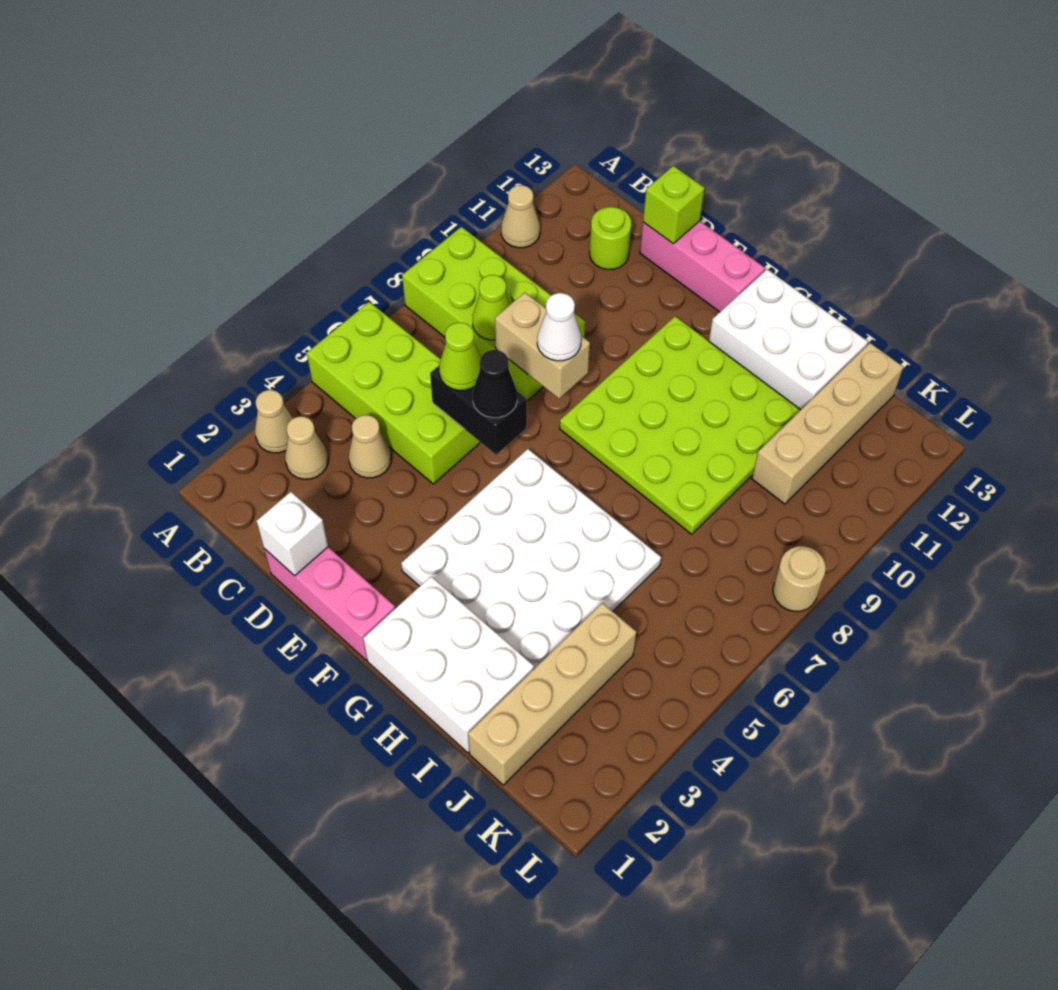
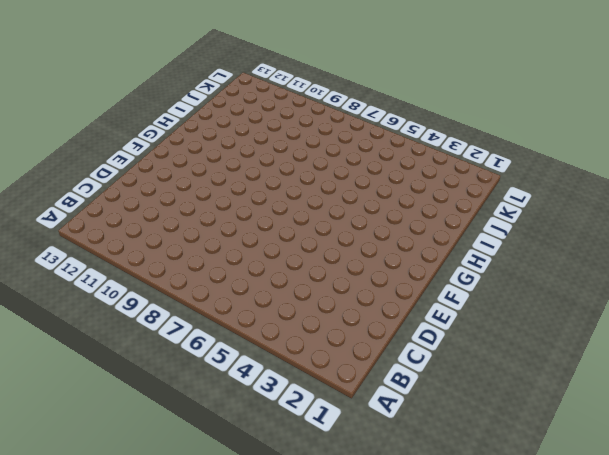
none -> tan 1x1 cone [255,390,293,453]
none -> lime 2x4 brick [307,302,481,484]
none -> lime 2x4 brick [402,227,585,401]

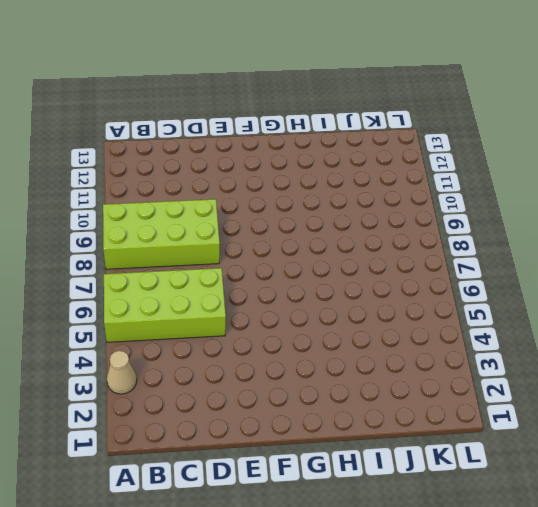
none -> tan 1x1 cone [501,185,540,248]
none -> tan 1x1 cone [285,416,328,479]
none -> tan 1x1 cone [349,415,391,478]

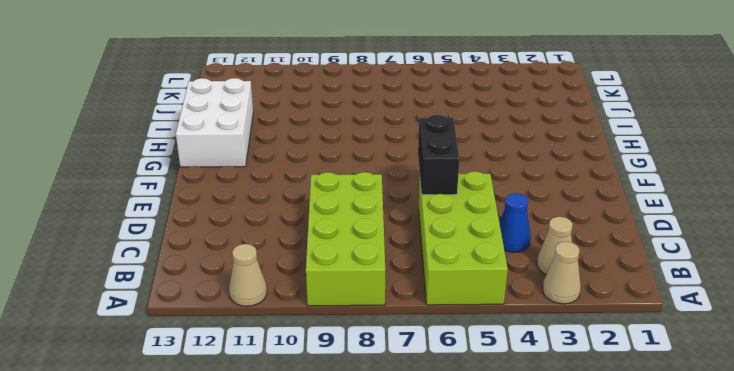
blue 1x1 cone [499,193,531,252] -> tan 1x1 cone [349,415,391,478]
none -> lime 1x1 round brick [590,207,632,269]
none -> pink 1x3 brick [264,547,395,660]
none -> pink 1x3 brick [640,221,765,312]

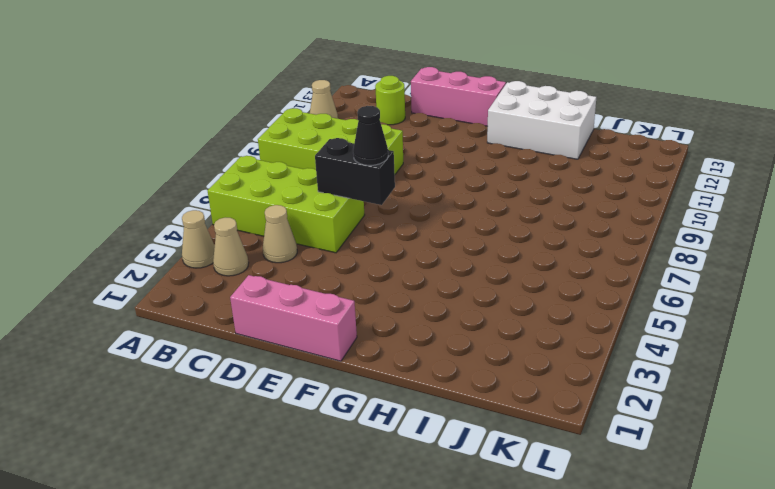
none -> white 4x4 plate [401,449,661,669]
none -> lime 4x4 plate [560,316,800,534]
none -> white 2x3 brick [363,576,534,753]

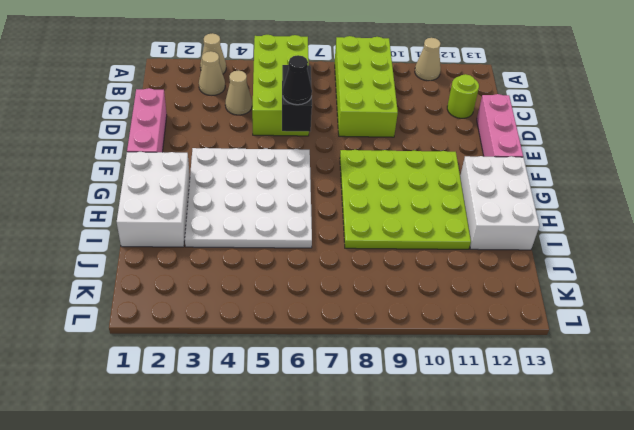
none -> tan 1x4 brick [468,603,637,785]
none -> tan 1x4 brick [752,343,903,504]
none -> tan 1x1 round brick [773,546,826,611]

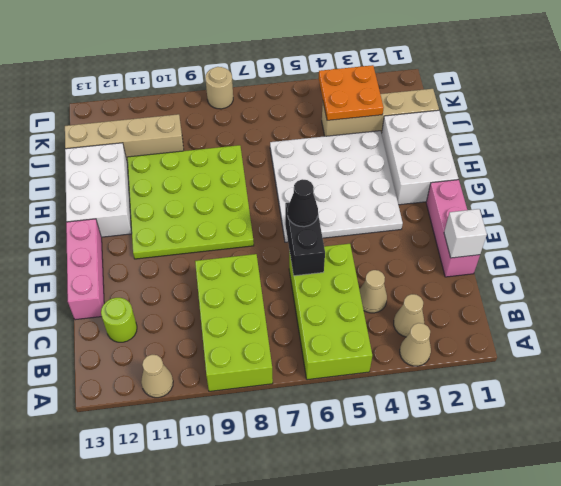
orange 2x2 plate [319,65,384,120] -> none
none -> lime 1x1 cone [473,275,510,340]
none -> tan 1x2 brick [495,292,590,399]
none -> lime 1x1 brick [643,166,705,244]

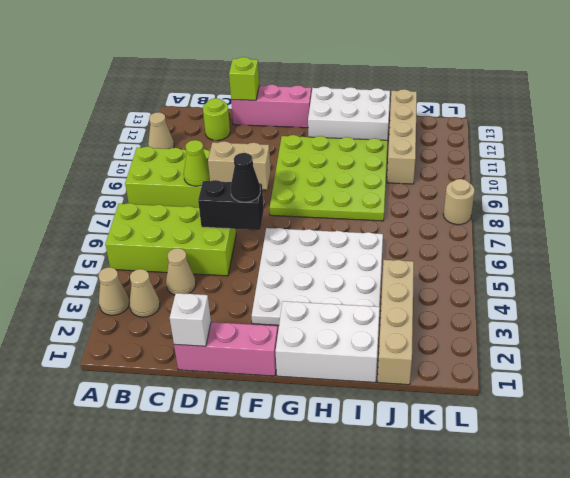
none -> lime 1x1 cone [439,322,481,390]
none -> white 1x1 cone [537,293,581,361]

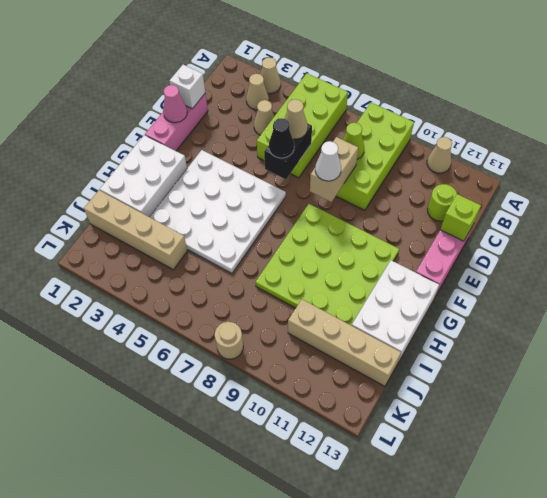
tan 1x1 cone [285,99,308,139] -> lime 1x1 cone [439,322,481,390]
pink 1x1 cone [163,85,187,123] -> none

